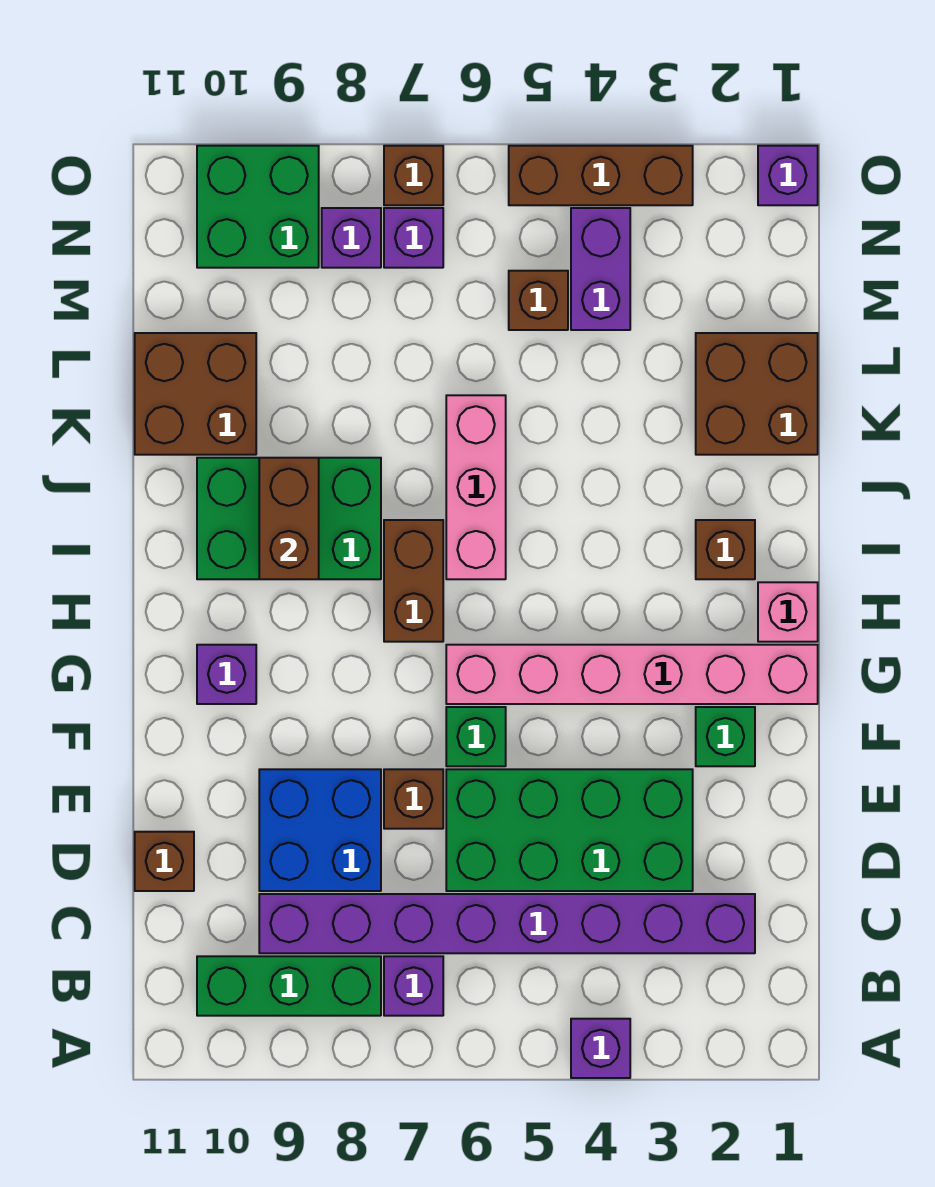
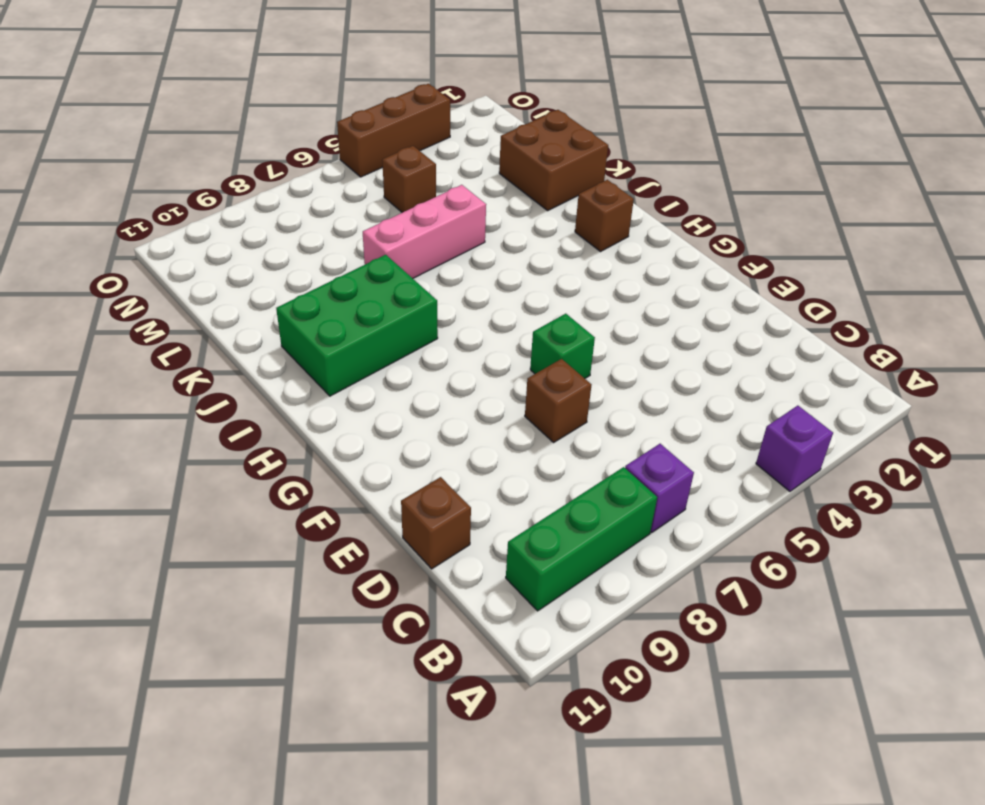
pink 1x3 brick [363,185,486,278] -> pink 1x3 brick turned to [446,395,506,579]
none -> purple 1x8 brick [259,894,755,953]
none -> green 2x4 brick [446,769,693,891]
none -> blue 2x2 brick [259,769,381,891]

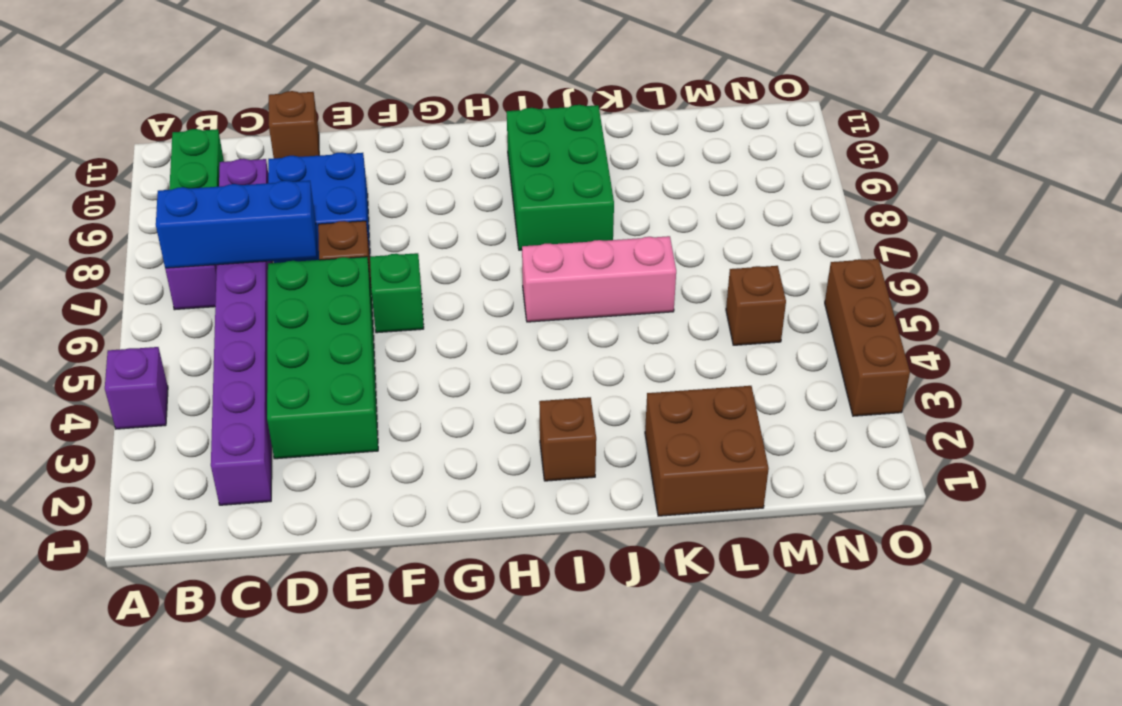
blue 1x3 brick [156,181,316,268] -> none
none -> green 1x1 brick [696,707,755,766]
none -> pink 1x6 brick [446,645,818,704]
none -> purple 1x1 brick [197,645,256,704]

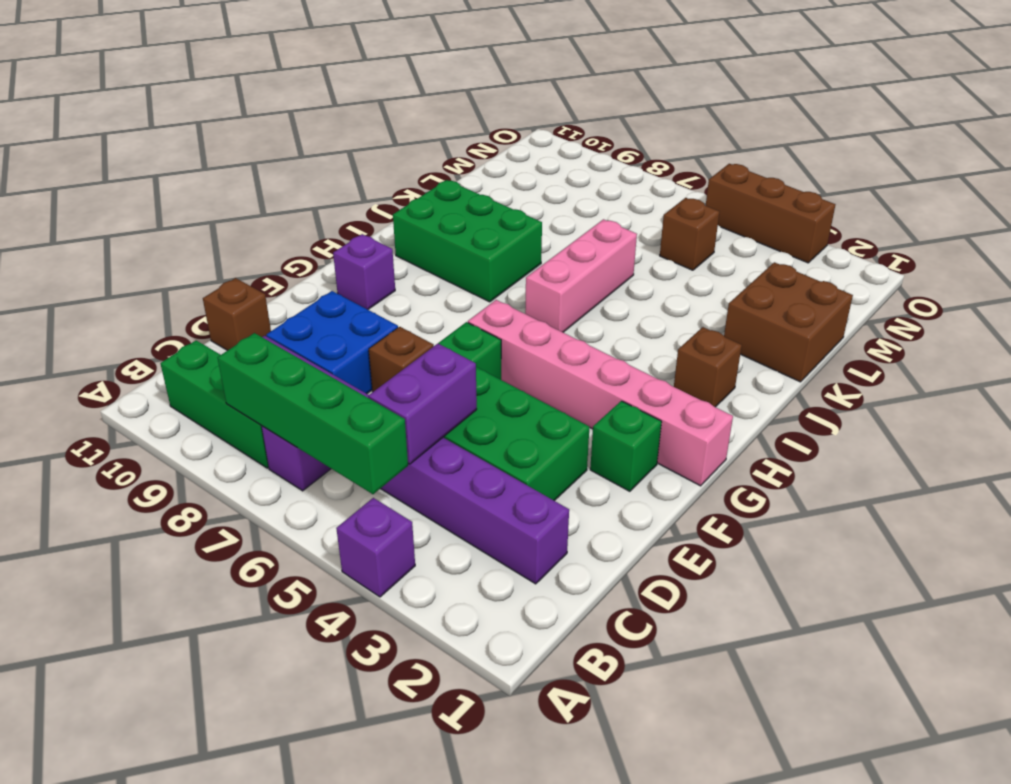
green 1x4 brick [218,333,408,494] -> none
purple 1x2 brick [368,344,477,464] -> purple 1x2 brick moved to [571,208,630,330]
none -> pink 1x1 brick [758,582,818,642]
none -> brown 1x2 brick [384,520,443,642]
none -> brown 2x2 brick [135,333,256,455]

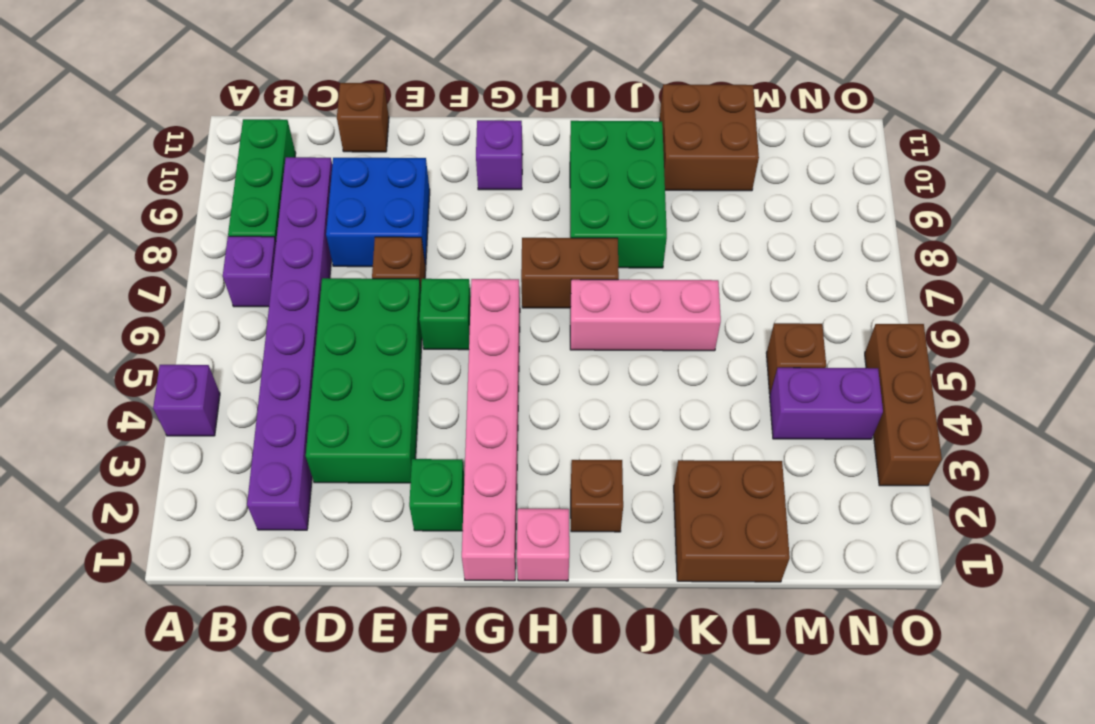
none -> purple 1x1 brick [384,208,443,268]
none -> purple 1x1 brick [322,208,381,268]
none -> green 2x2 brick [197,146,319,268]

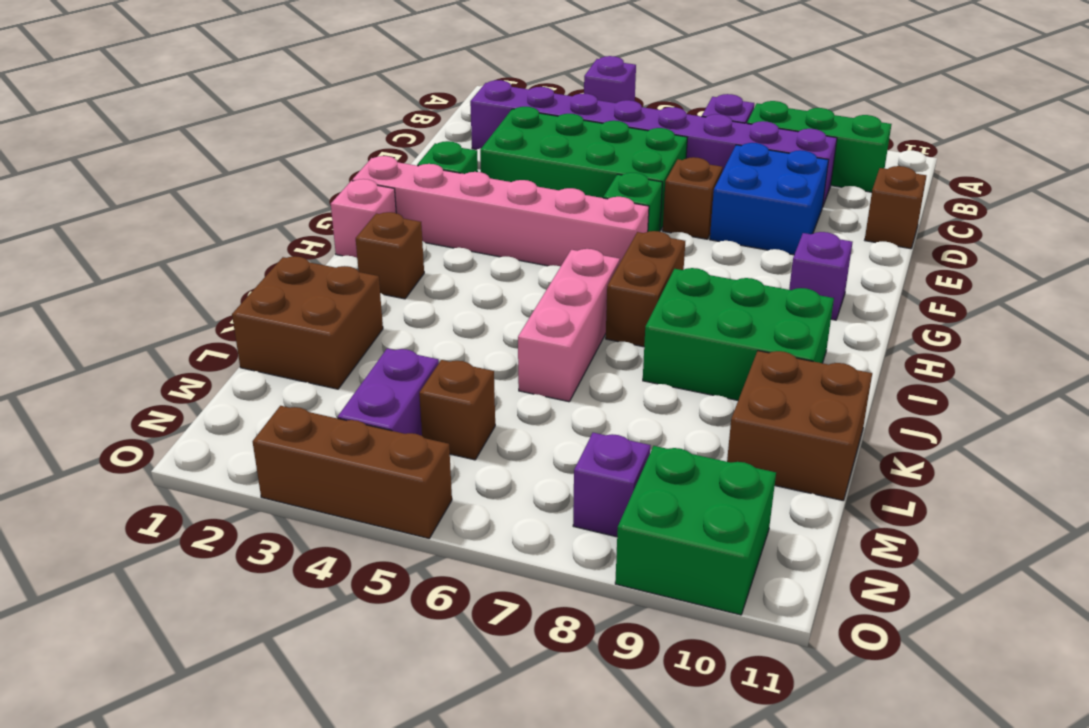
none -> purple 1x1 brick [384,208,443,268]
none -> purple 1x1 brick [758,146,818,205]
none -> brown 1x1 brick [384,146,443,205]

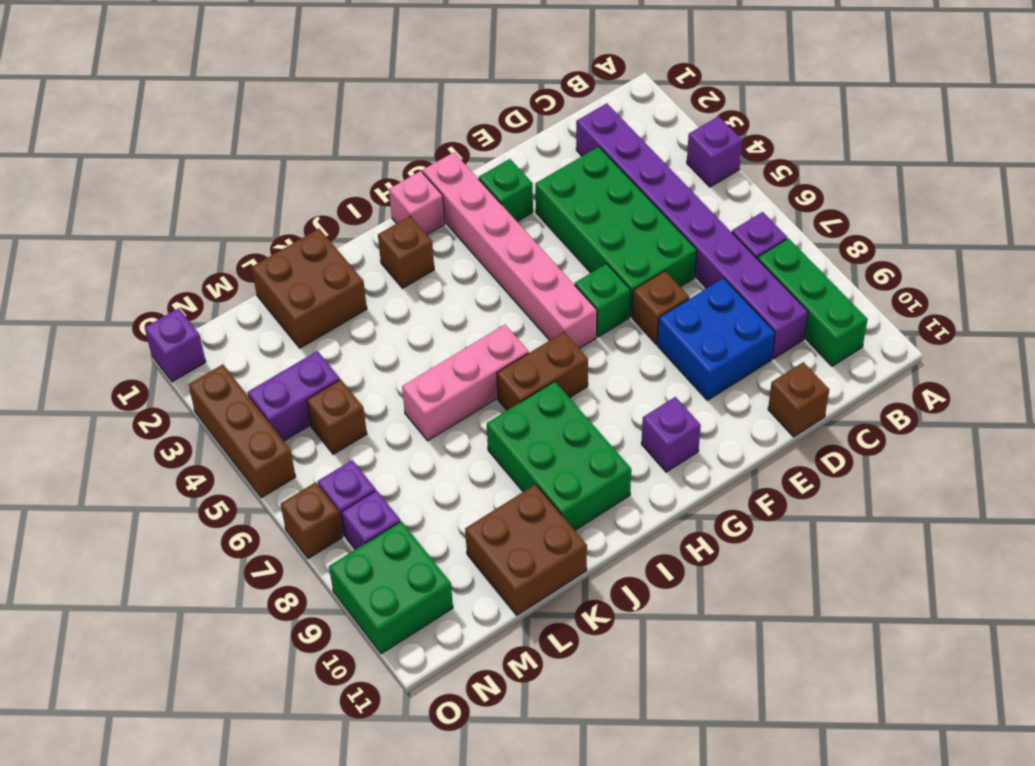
none -> brown 1x2 brick [259,458,319,579]

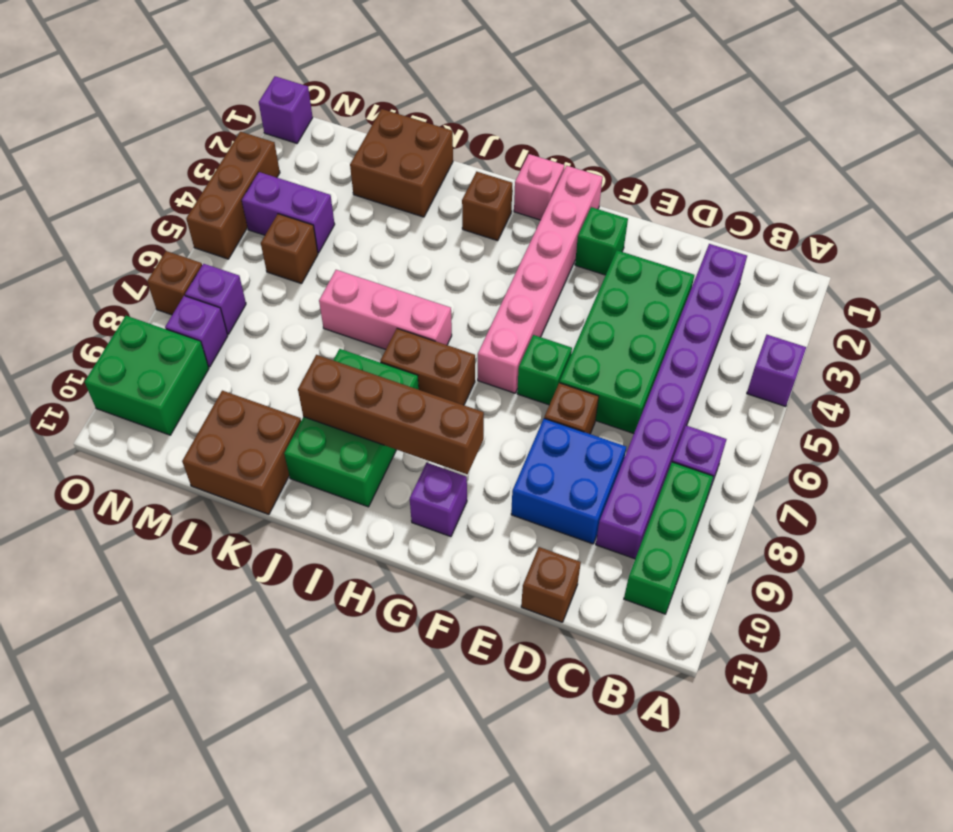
brown 1x4 brick [298,355,484,474] -> brown 1x2 brick [259,458,319,579]

